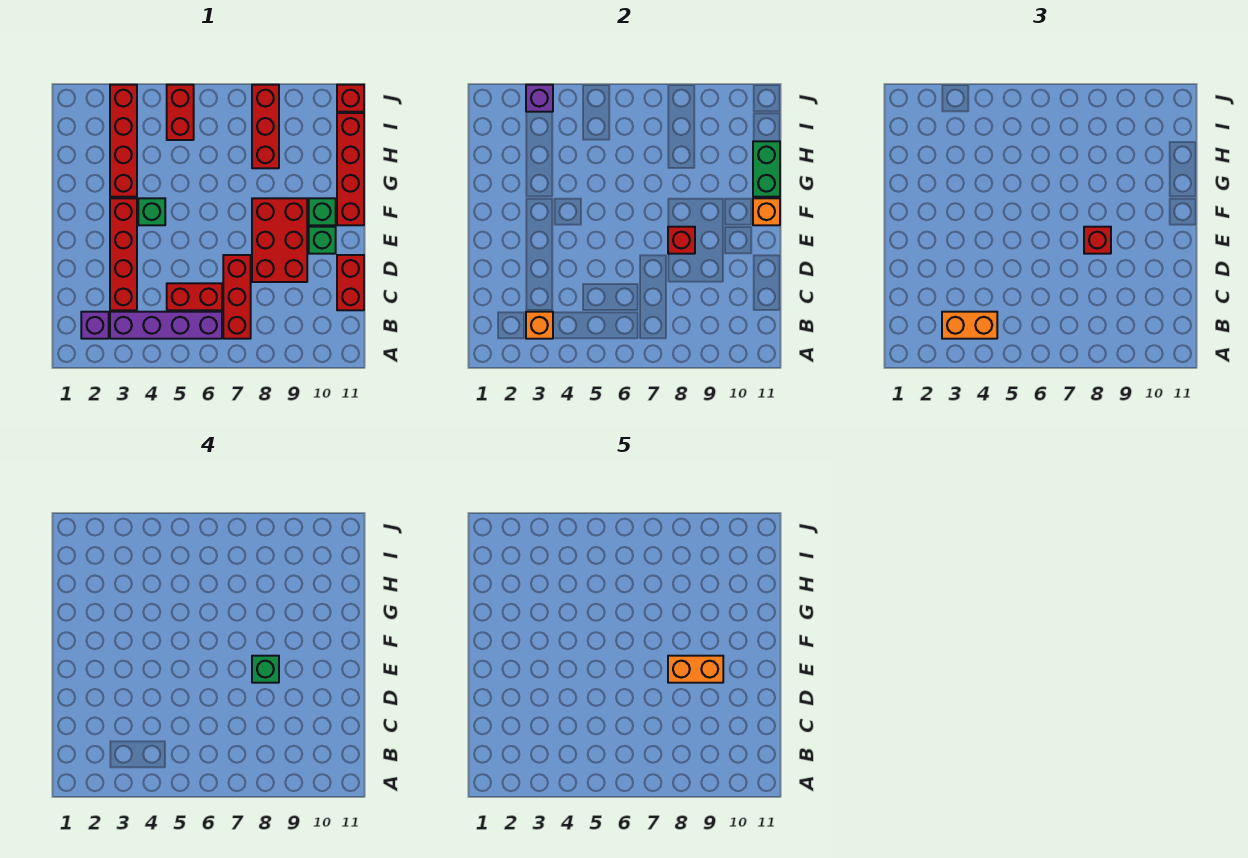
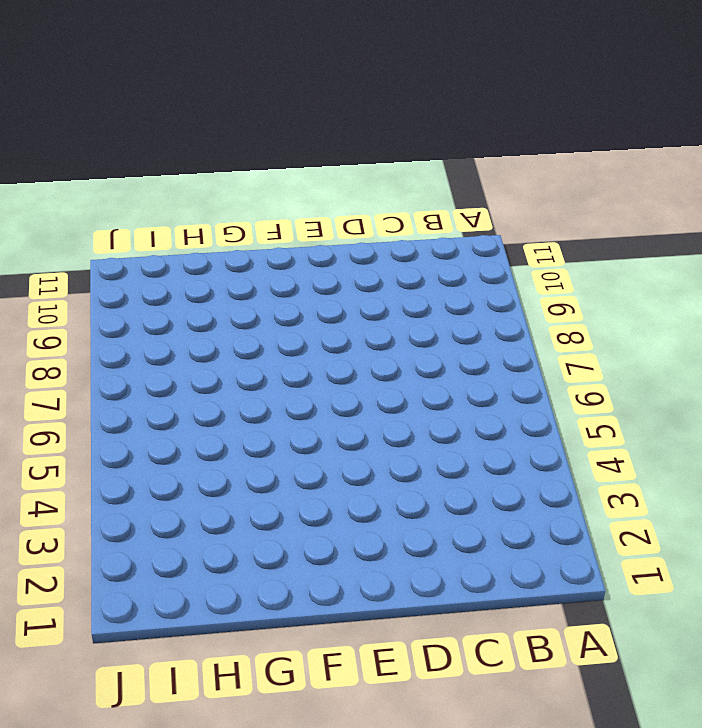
none -> purple 1x1 brick [81,312,109,339]
none -> purple 1x4 brick [110,312,222,339]
none -> red 1x3 brick [223,255,251,339]

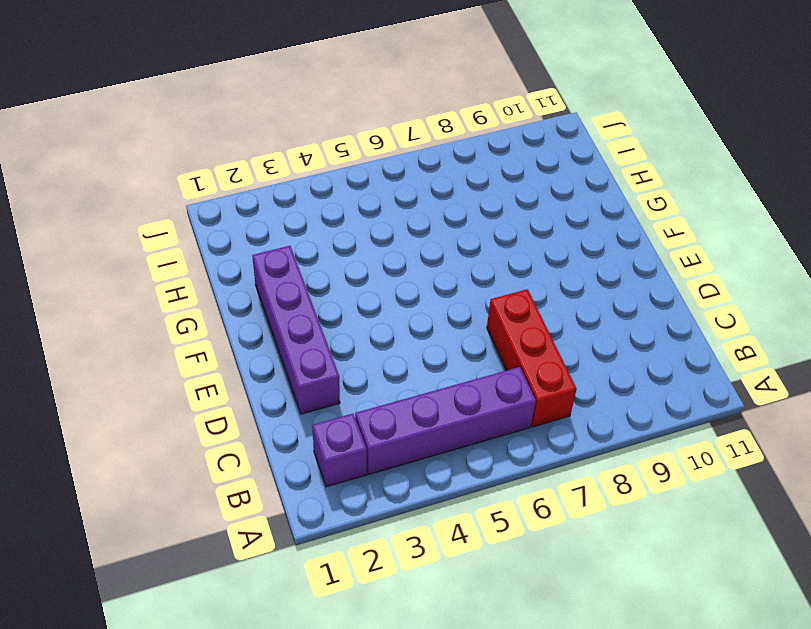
purple 1x4 brick [252,246,340,414] -> none
none -> red 1x4 brick [110,198,137,310]
none -> red 1x2 brick [167,283,222,310]
none -> red 1x2 brick [337,255,364,310]

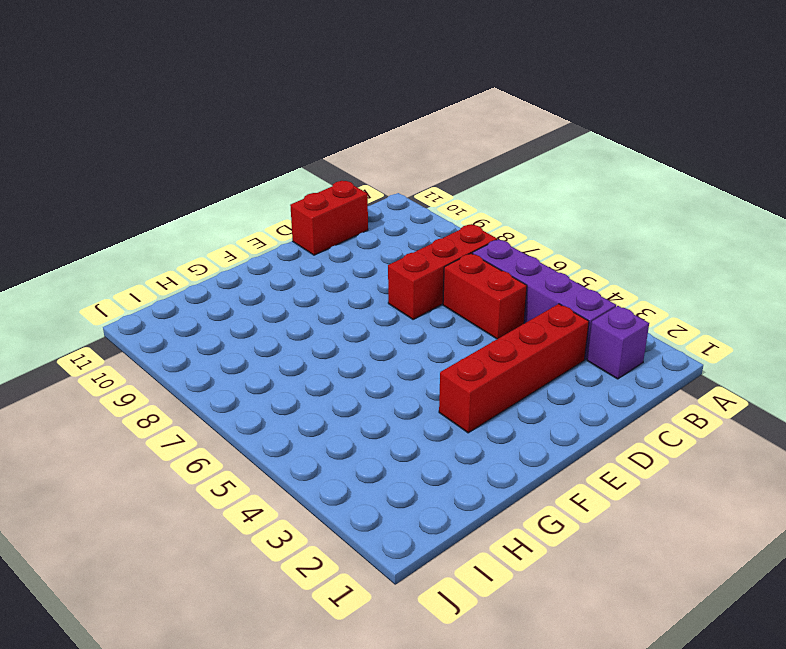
none -> red 2x3 brick [252,198,307,282]
none -> green 1x1 brick [309,227,336,254]
none -> green 1x1 brick [138,198,165,225]

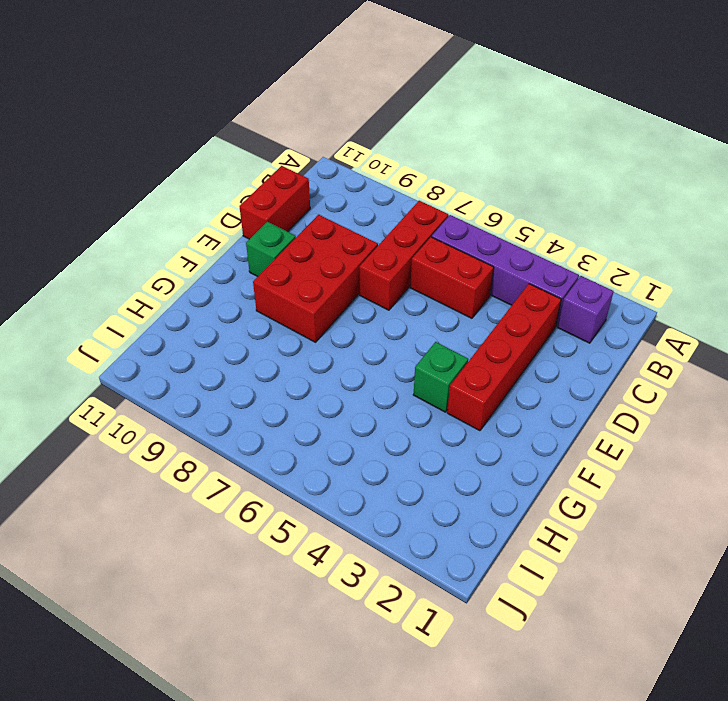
none -> green 1x1 brick [309,198,336,225]
none -> red 1x4 brick [337,113,364,225]
none -> red 1x4 brick [110,85,137,197]

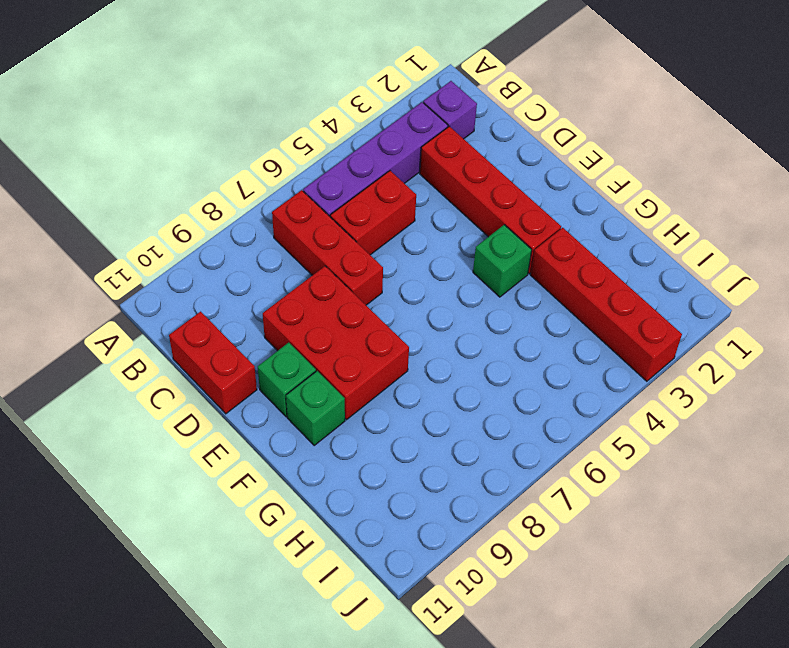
none -> red 1x4 brick [337,113,364,225]
none -> red 1x3 brick [252,85,279,168]
none -> red 1x2 brick [167,85,194,140]

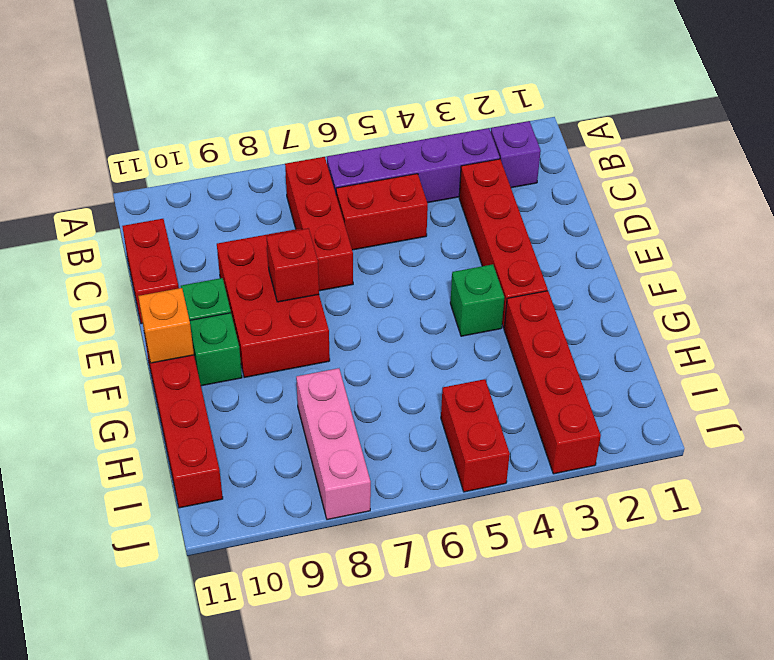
pink 1x3 brick [296,368,371,520] -> red 1x3 brick [252,85,279,168]
none -> red 1x1 brick [337,85,364,112]
none -> orange 1x1 brick [526,312,553,339]
none -> green 1x2 brick [753,141,780,197]

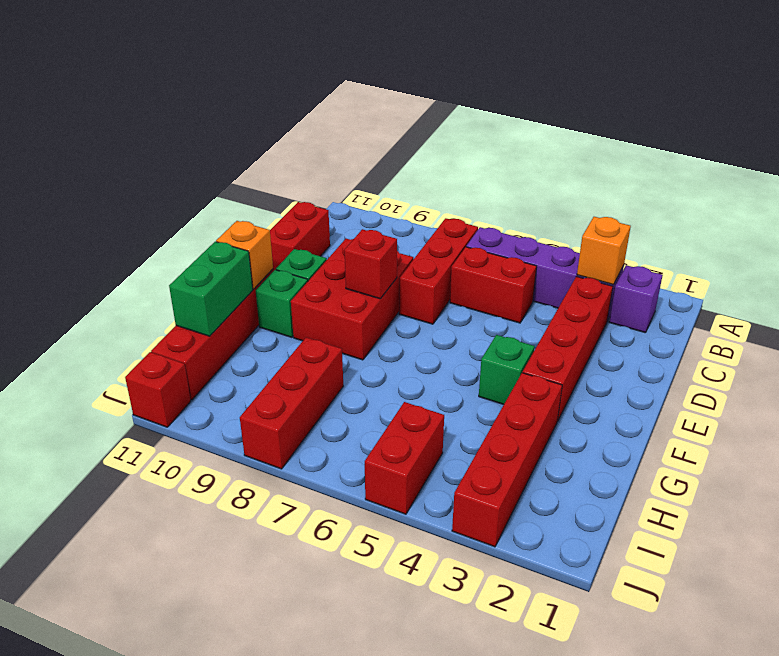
none -> purple 1x1 brick [526,85,553,112]
none -> orange 1x2 brick [942,312,997,339]
none -> red 1x1 brick [1084,227,1111,254]

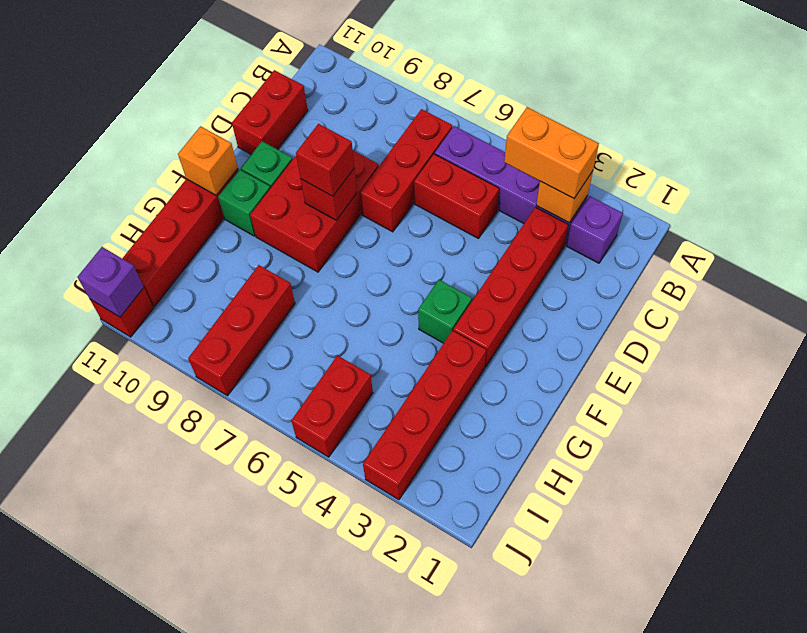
purple 1x1 brick [78,247,144,317] -> purple 1x1 brick moved to [526,85,553,112]
none -> green 1x2 brick [753,141,780,197]
none -> green 1x1 brick [252,656,279,683]
none -> orange 1x2 brick [668,656,723,683]

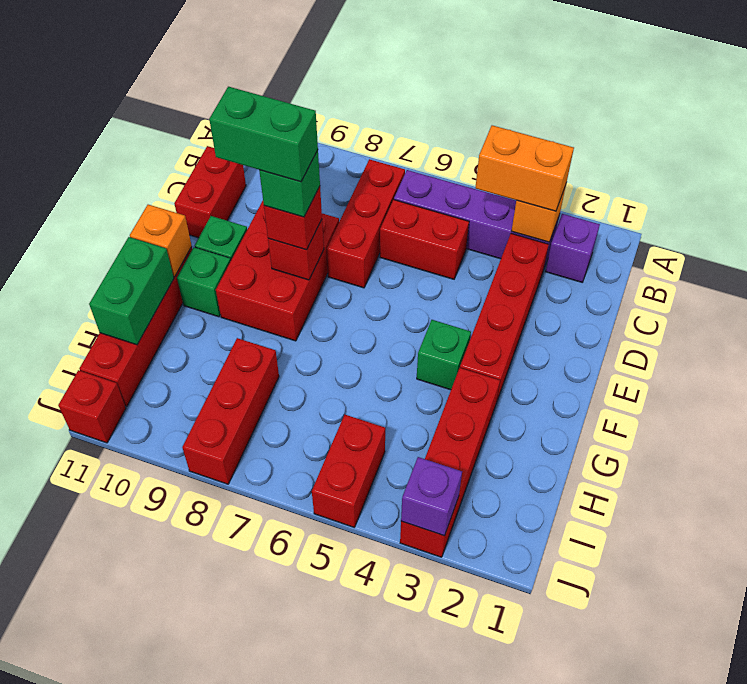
green 1x2 brick [209,87,318,182] -> orange 1x2 brick [668,656,723,683]

